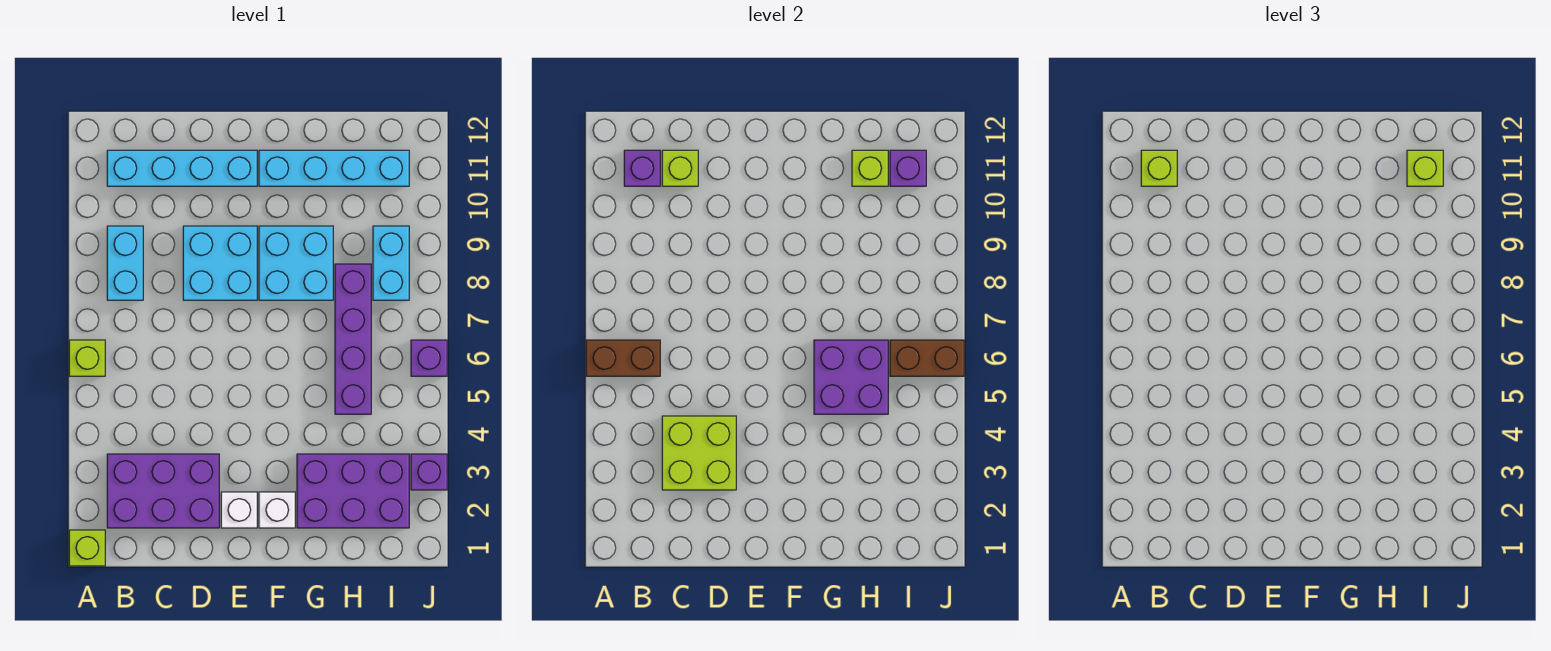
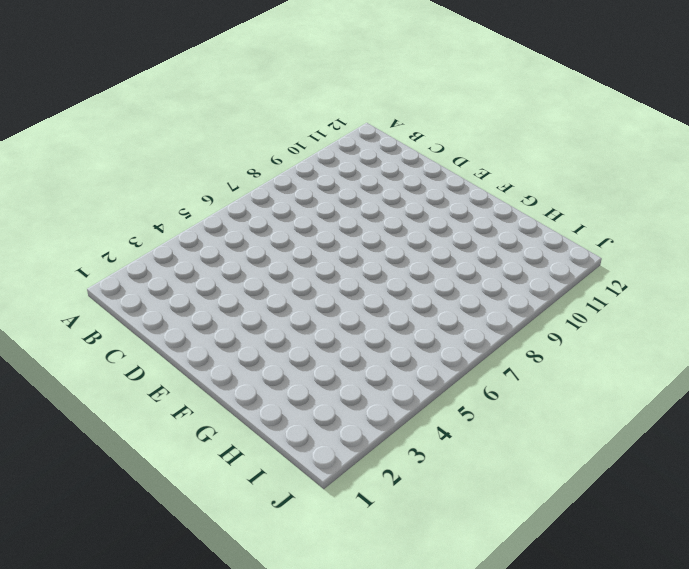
none -> lime 1x1 brick [69,530,105,566]
none -> lime 1x1 brick [69,340,105,376]
none -> purple 2x3 brick [107,454,219,528]

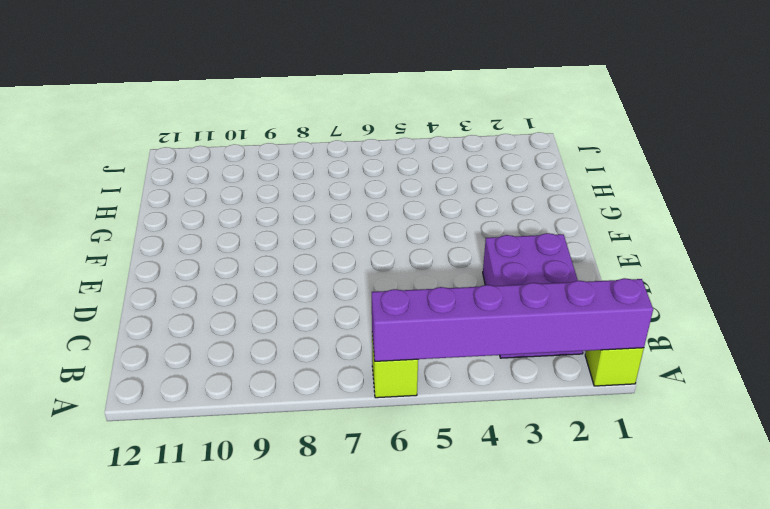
purple 1x6 brick [372,278,653,361] -> brown 1x2 brick [586,340,660,376]
none -> cyan 1x2 brick [107,226,143,300]
none -> cyan 1x4 brick [107,150,257,186]
none -> cyan 2x2 brick [183,226,257,300]

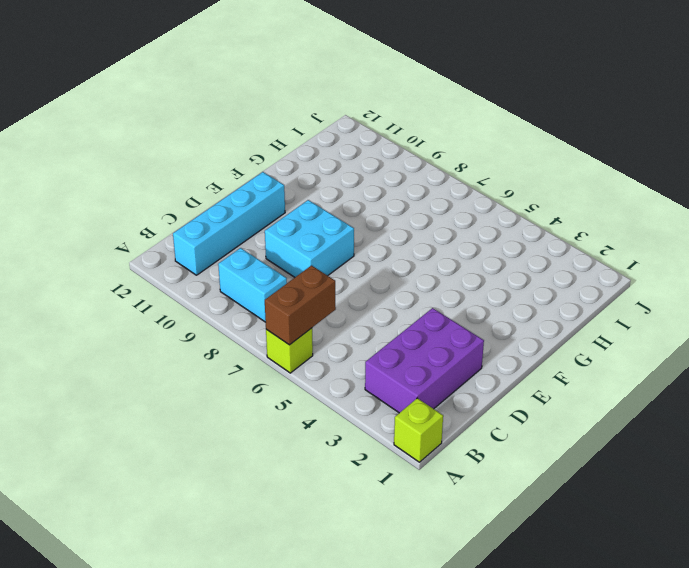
none -> white 1x1 brick [221,492,257,528]
none -> white 1x1 brick [259,492,295,528]
none -> cyan 2x2 brick [259,226,333,300]

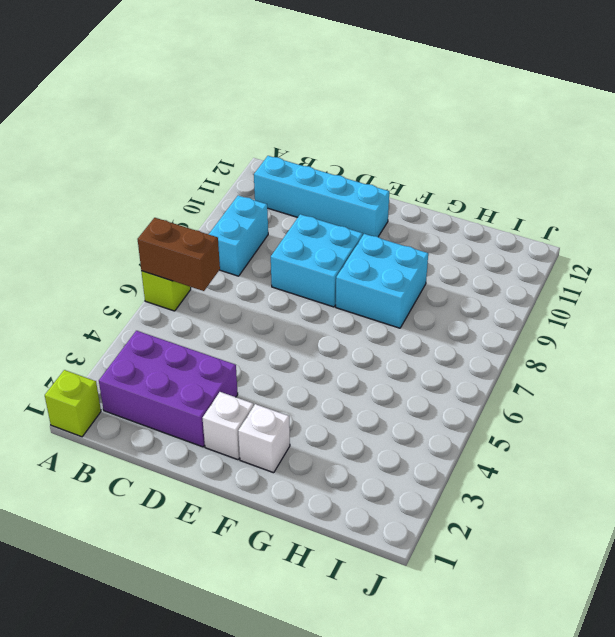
none -> cyan 1x4 brick [259,150,409,186]
none -> purple 2x3 brick [297,454,409,528]
none -> purple 1x4 brick [335,264,371,414]

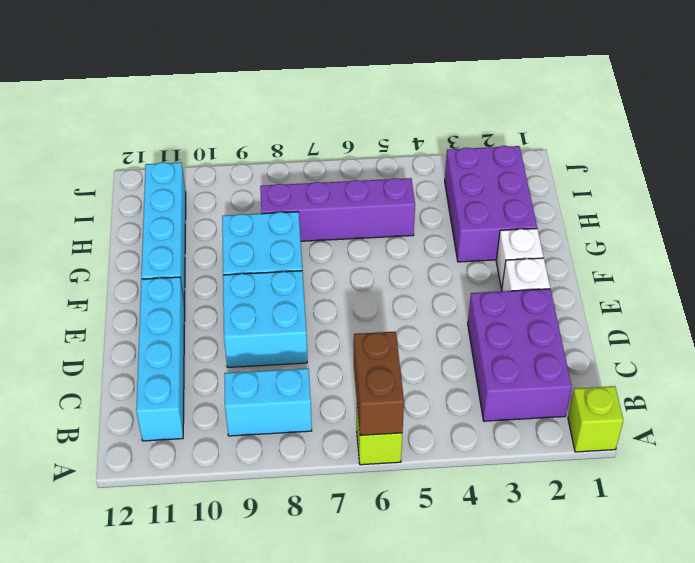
none -> cyan 1x2 brick [373,226,409,300]
none -> purple 1x1 brick [411,454,447,490]
none -> purple 1x1 brick [411,340,447,376]

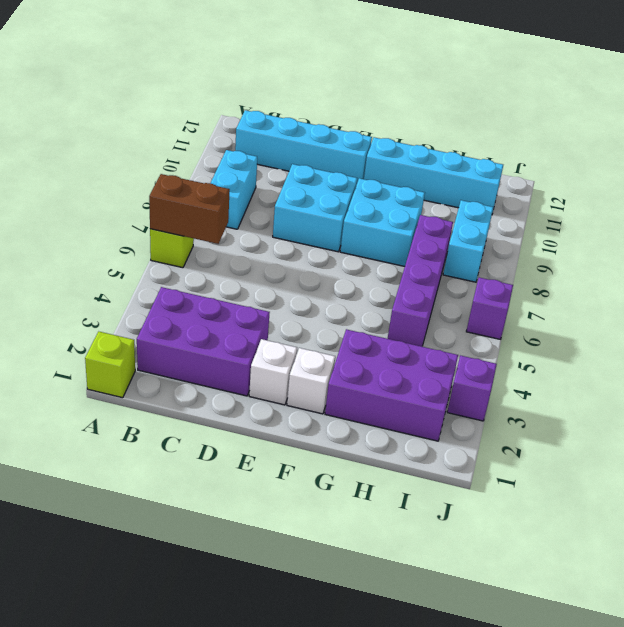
none -> purple 1x1 brick [624,150,660,186]
none -> lime 2x2 brick [662,416,736,490]
none -> lime 1x1 brick [662,150,698,186]

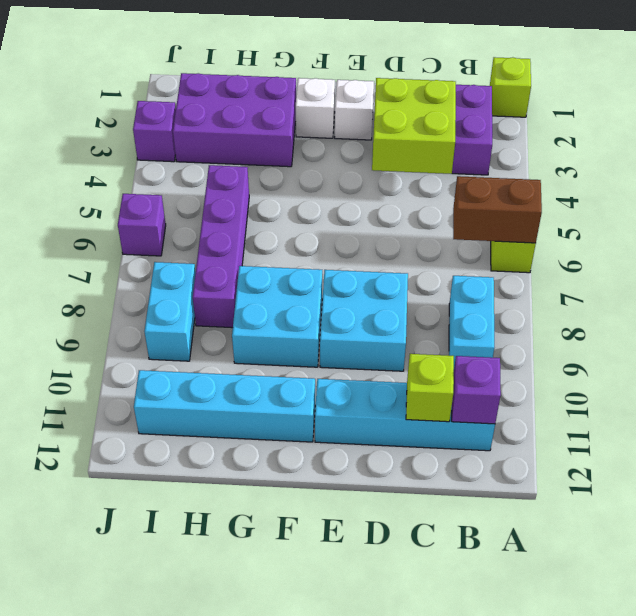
none -> purple 2x2 brick [814,340,888,414]
none -> lime 1x1 brick [852,150,888,186]
none -> brown 1x2 brick [890,340,964,376]

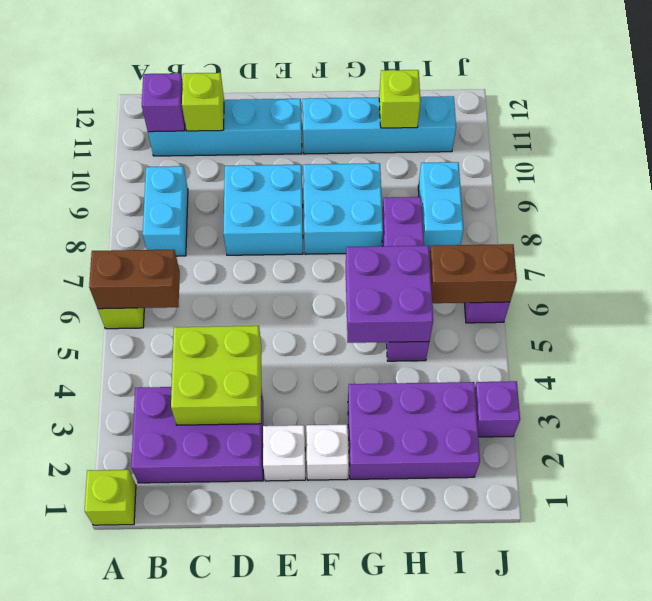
none -> purple 1x1 brick [890,150,926,186]
none -> lime 1x1 brick [1141,150,1177,186]
none -> lime 1x1 brick [1407,150,1443,186]

